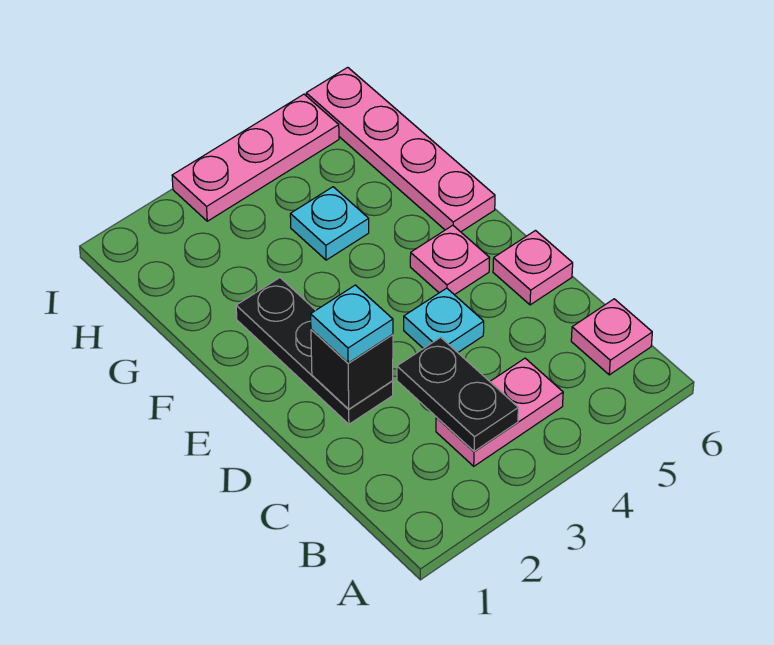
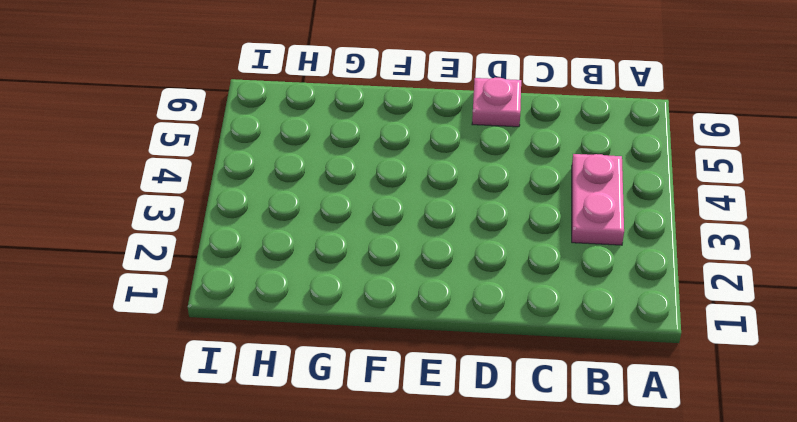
none -> pink 1x1 plate [571,299,652,375]
none -> black 1x3 plate [236,278,393,424]
none -> cyan 1x1 plate [404,288,484,352]

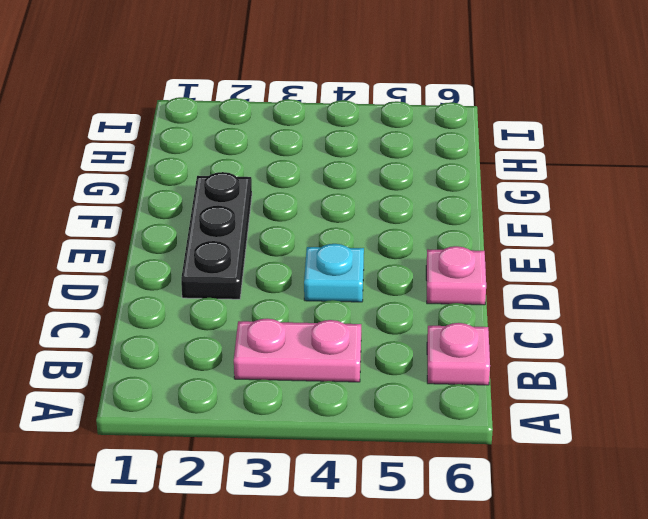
none -> pink 1x1 plate [410,225,490,295]
none -> pink 1x4 plate [306,67,495,232]
none -> cyan 1x1 plate [290,187,369,260]

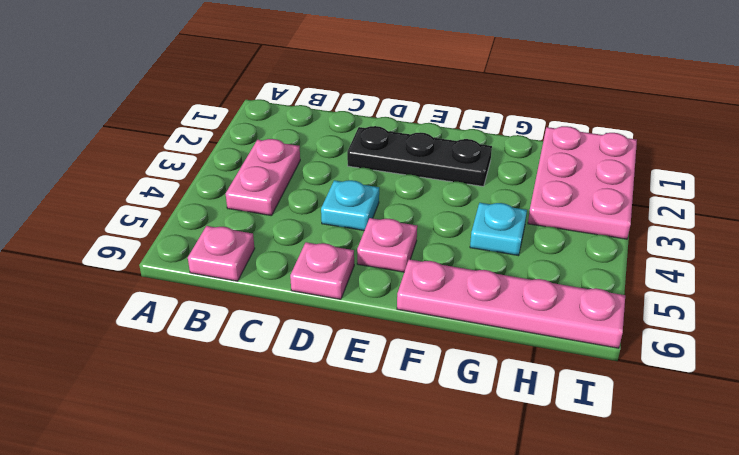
pink 2x3 plate [528,126,637,239] -> pink 1x3 plate [172,94,339,221]
none -> black 1x2 plate [397,337,518,451]
none -> black 1x1 brick [311,330,393,409]
none -> cyan 1x1 plate [311,285,393,363]

